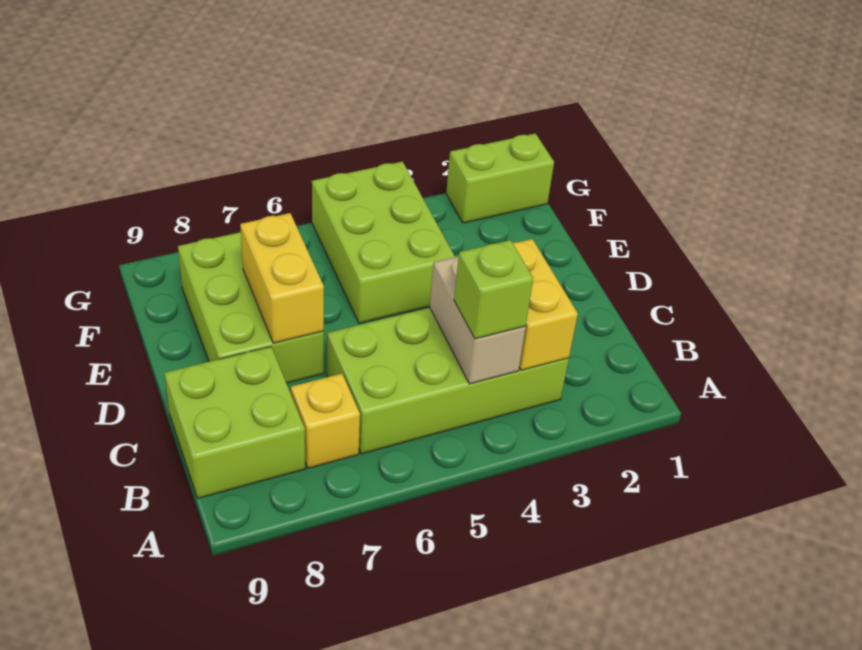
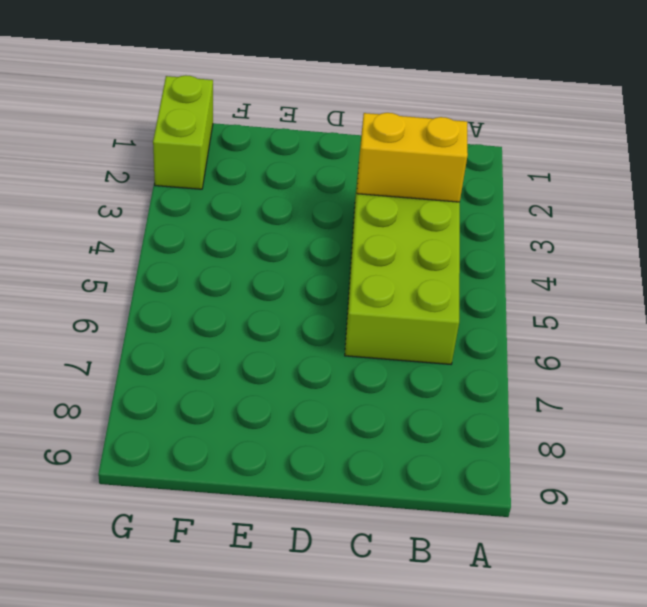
none -> yellow 1x1 brick [291,374,360,468]
none -> lime 2x2 brick [164,347,305,498]

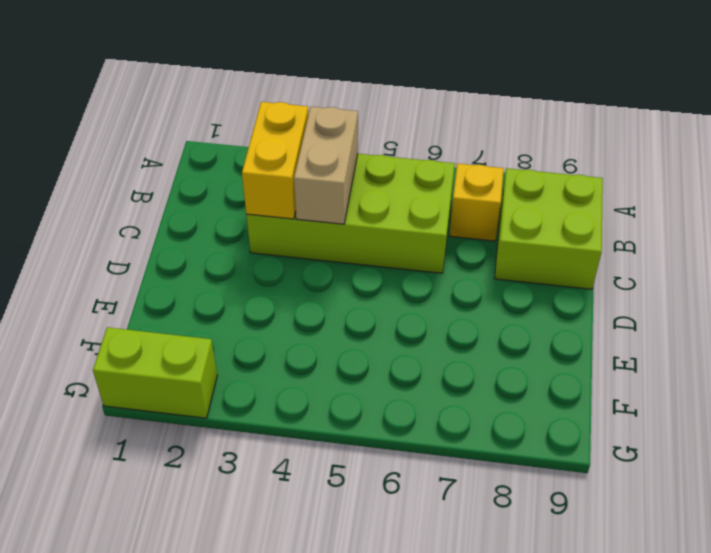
none -> lime 2x3 brick [178,232,324,383]
none -> lime 2x3 brick [312,162,455,323]

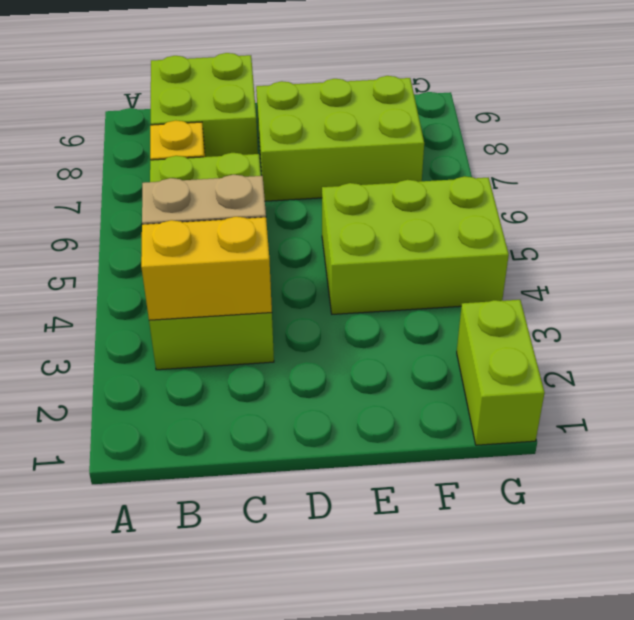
none -> yellow 1x2 brick [240,213,324,343]
none -> lime 1x1 brick [454,240,533,339]

